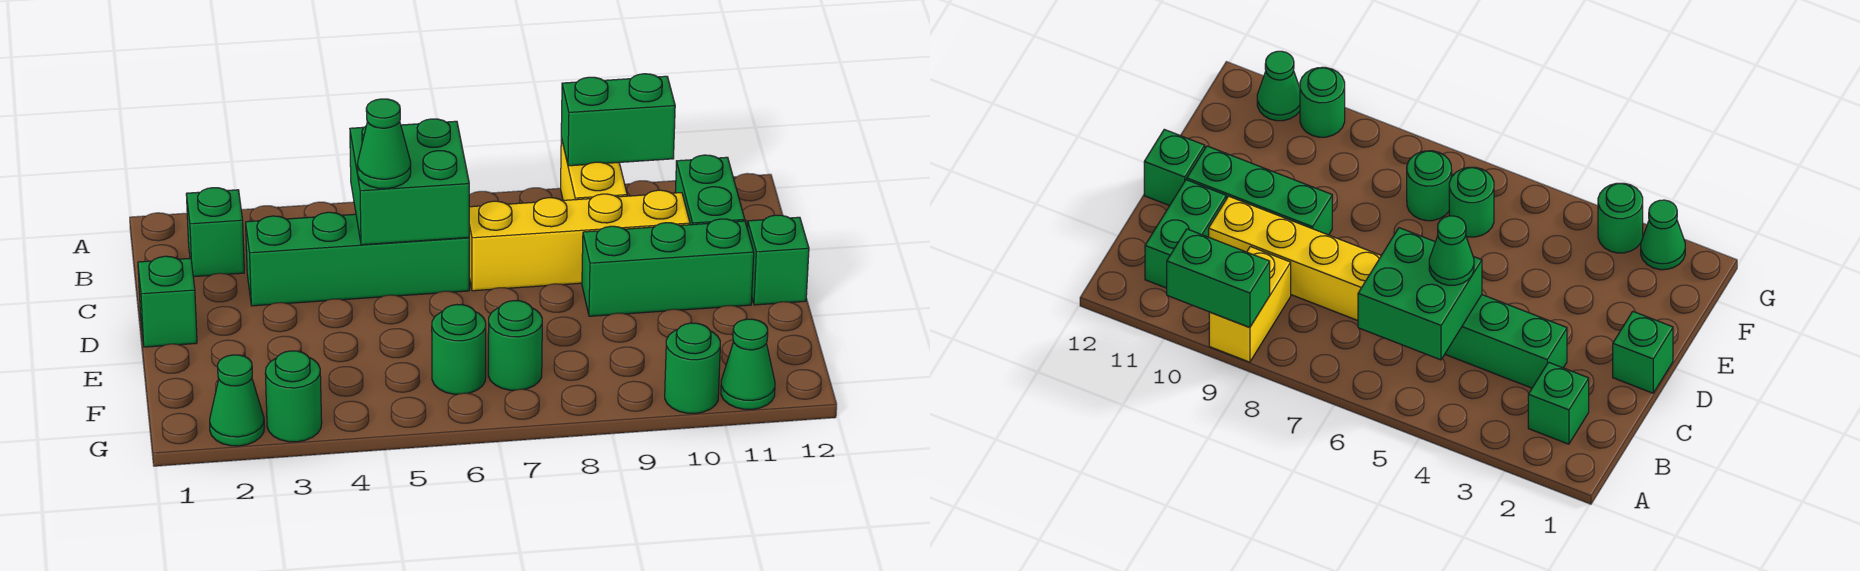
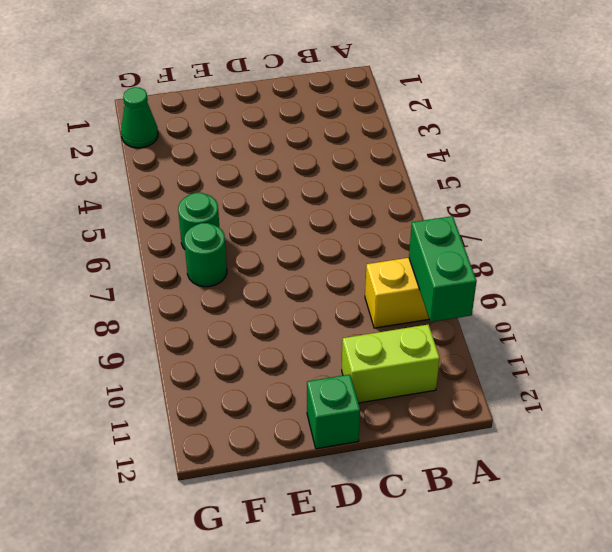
lime 1x2 brick [342,324,440,403] -> green 1x2 brick [675,155,745,225]
none -> green 1x1 brick [186,188,244,277]
none -> green 1x4 brick [246,212,469,306]
none -> yellow 1x4 brick [469,190,690,291]

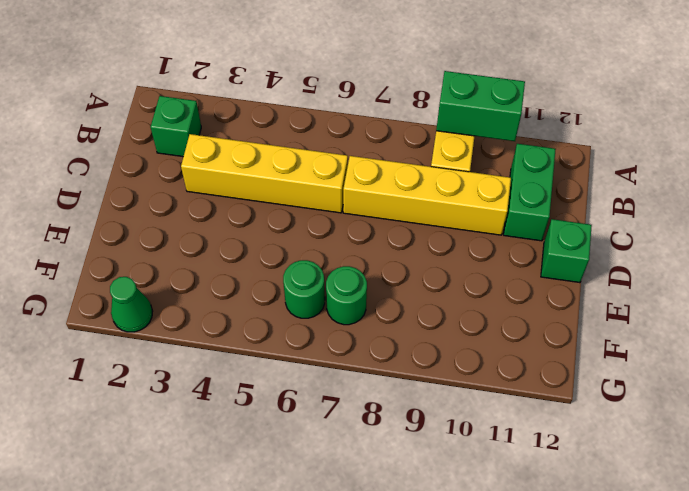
yellow 1x4 brick [181,134,348,213] -> green 1x4 brick [246,212,469,306]
none -> green 1x1 brick [138,256,197,347]
none -> green 1x3 brick [582,219,754,316]
none -> green 1x1 round brick [265,351,322,442]

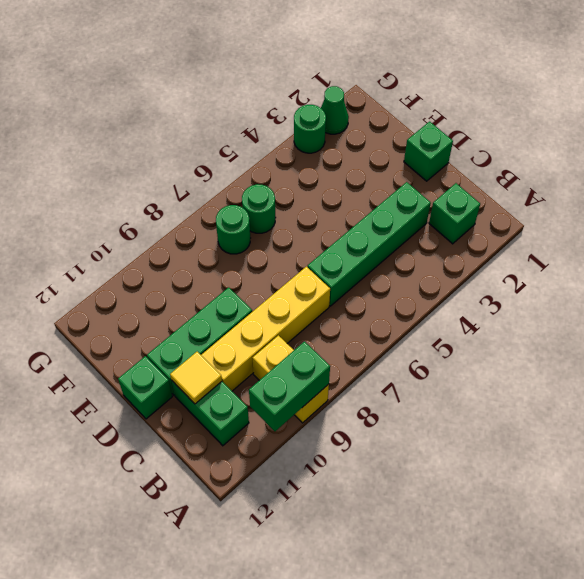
yellow 1x1 tile [170,352,222,404] -> none
none -> green 1x1 round brick [665,323,720,414]
none -> green 1x1 cone [721,319,775,409]
none -> green 2x2 brick [350,119,469,245]

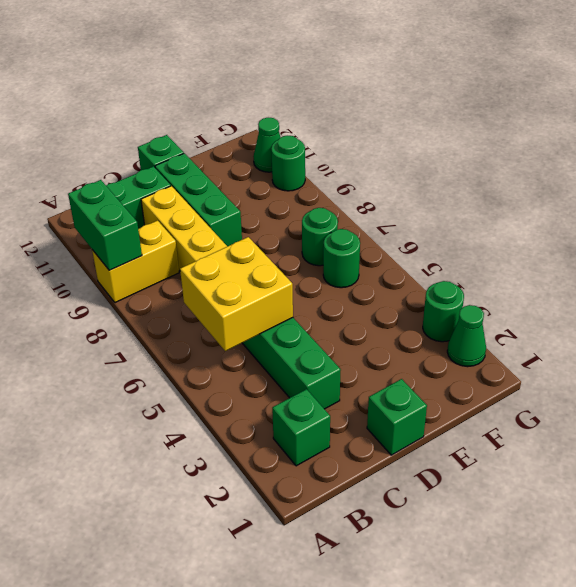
yellow 2x2 brick [180,237,293,351] -> green 2x2 brick [350,119,469,245]
none -> green 1x1 cone [357,99,411,188]

